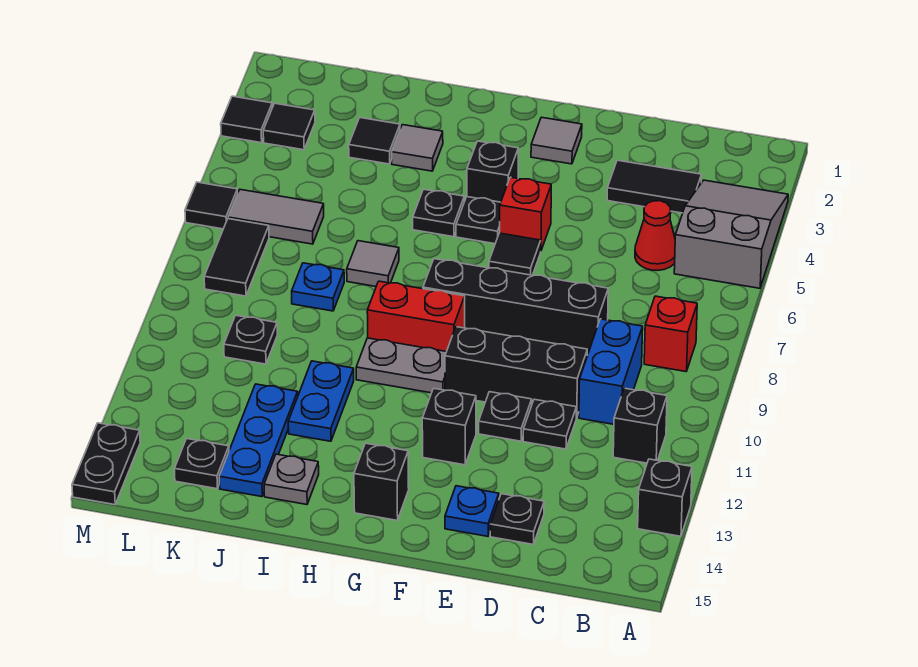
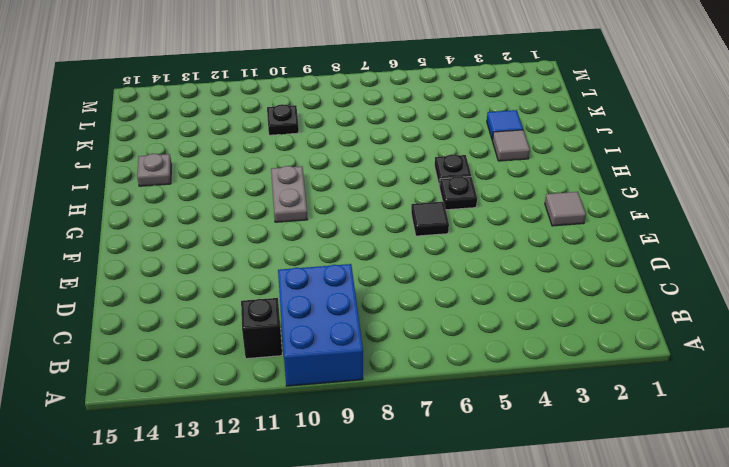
blue 2x3 brick [278,264,363,386] -> blue 1x2 brick [579,319,643,424]
blue 1x1 tile [487,110,523,140] -> black 1x1 tile [349,118,400,164]
none -> grey 2x3 slope [674,180,788,288]
none -> black 1x1 brick [638,459,692,536]
none -> red 1x1 brick [644,296,697,372]
none -> black 1x2 tile [607,160,701,213]

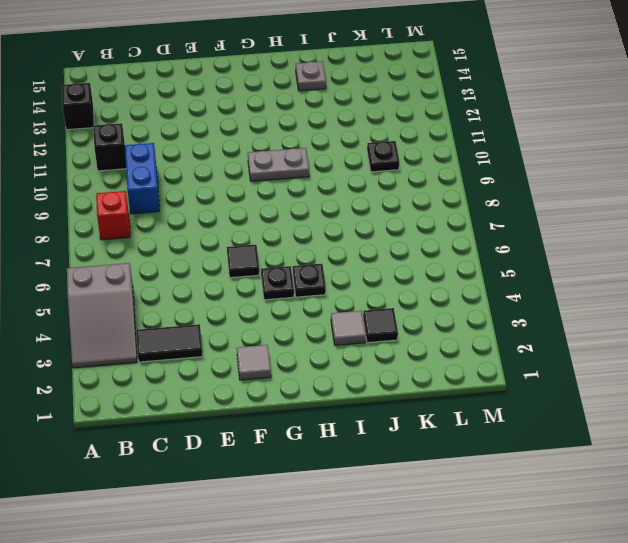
none -> red 1x1 cone [635,201,675,270]
none -> black 1x4 brick [423,259,608,355]
none -> black 1x3 brick [445,327,587,418]
none -> black 1x1 plate [523,399,576,449]

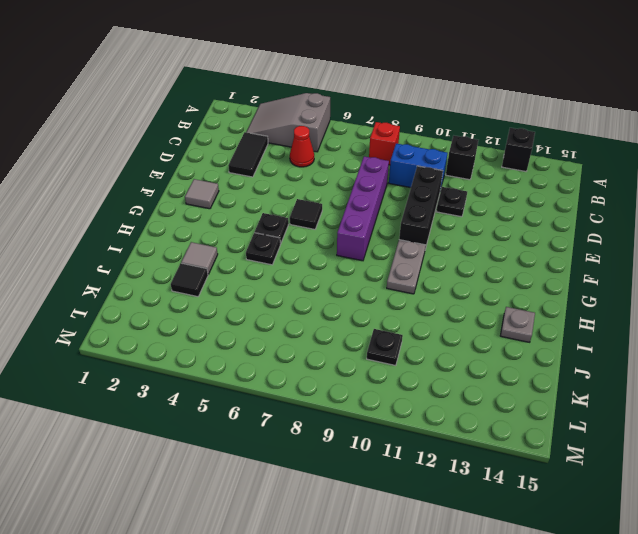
purple 1x4 brick [337,156,389,261] -> black 1x4 brick [423,259,608,355]
none -> black 1x1 plate [490,494,544,544]
none -> black 1x1 plate [479,392,532,441]
none -> blue 1x1 plate [445,486,499,536]
none -> red 1x1 brick [500,177,551,250]

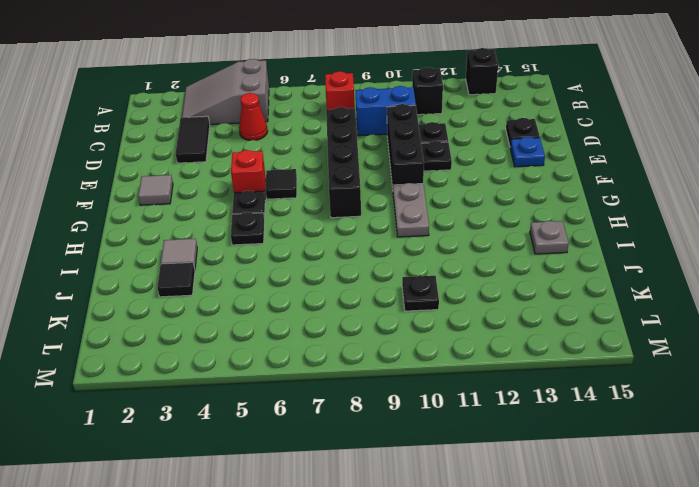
none -> black 1x1 brick [422,388,476,465]
none -> black 1x1 brick [467,141,518,202]
none -> red 1x2 brick [367,281,465,352]
none -> black 1x1 brick [354,443,409,520]

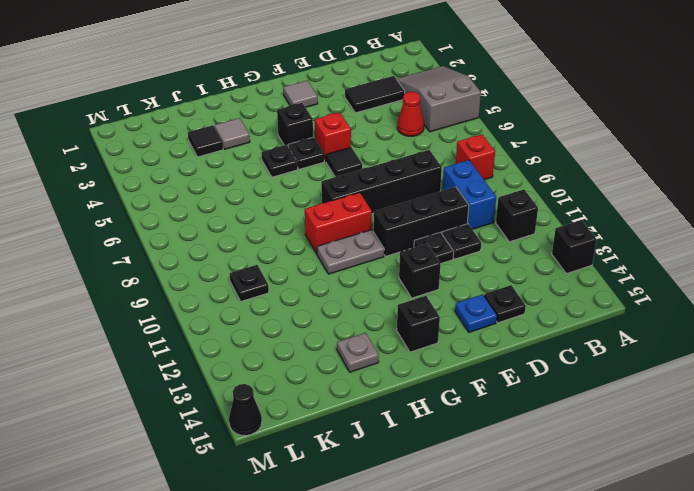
black 1x1 cone [229,384,262,436] -> black 1x2 plate [72,423,140,505]
none -> grey 1x1 tile [347,241,399,286]
none -> blue 1x2 plate [288,361,354,441]
none -> blue 1x1 plate [292,263,344,311]
none -> blue 1x3 plate [219,384,298,497]

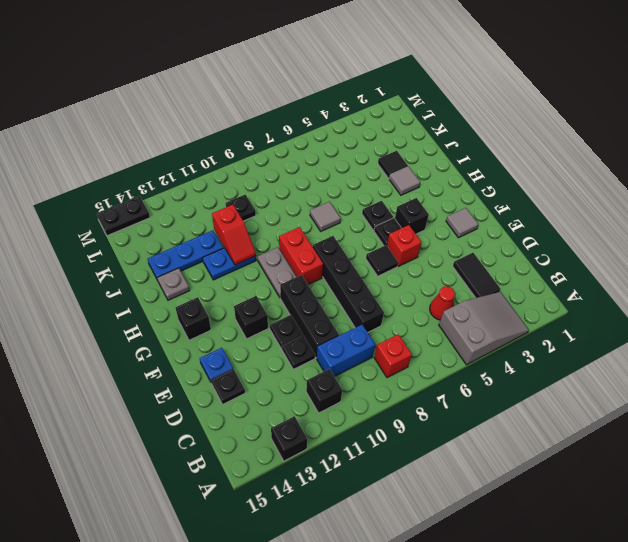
red 1x2 slope [212,205,256,265] -> none
none -> blue 1x1 plate [292,263,344,311]
none -> grey 1x2 tile [228,190,324,244]
none -> black 1x1 plate [174,439,229,489]
none -> black 1x1 tile [263,103,315,150]

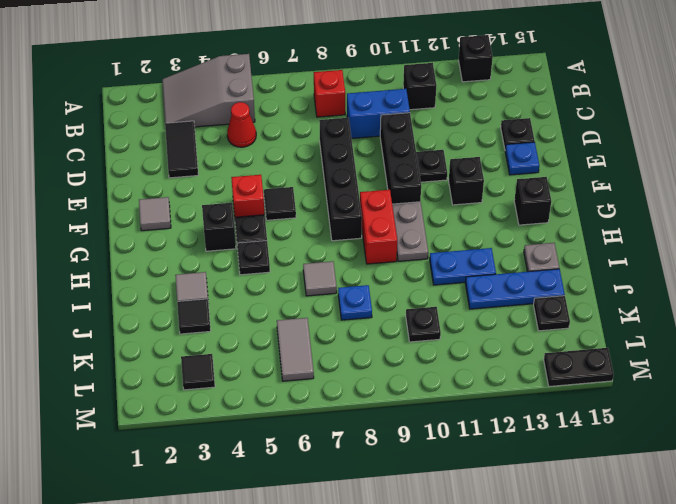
none -> black 1x1 plate [523,399,576,449]
none -> black 1x2 tile [204,219,269,296]
none -> black 1x1 tile [221,96,272,143]
none -> black 1x1 tile [185,182,238,229]

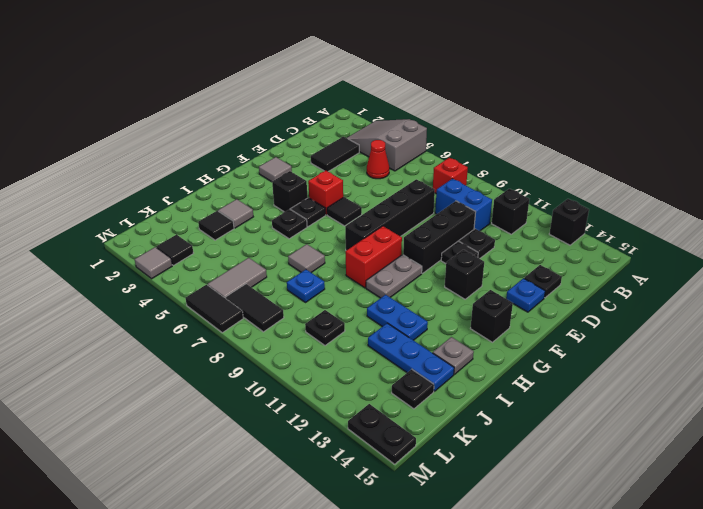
grey 1x1 tile [134,247,172,279] -> black 1x1 tile [221,96,272,143]
black 1x2 tile [185,285,243,333] -> black 1x1 tile [185,182,238,229]

